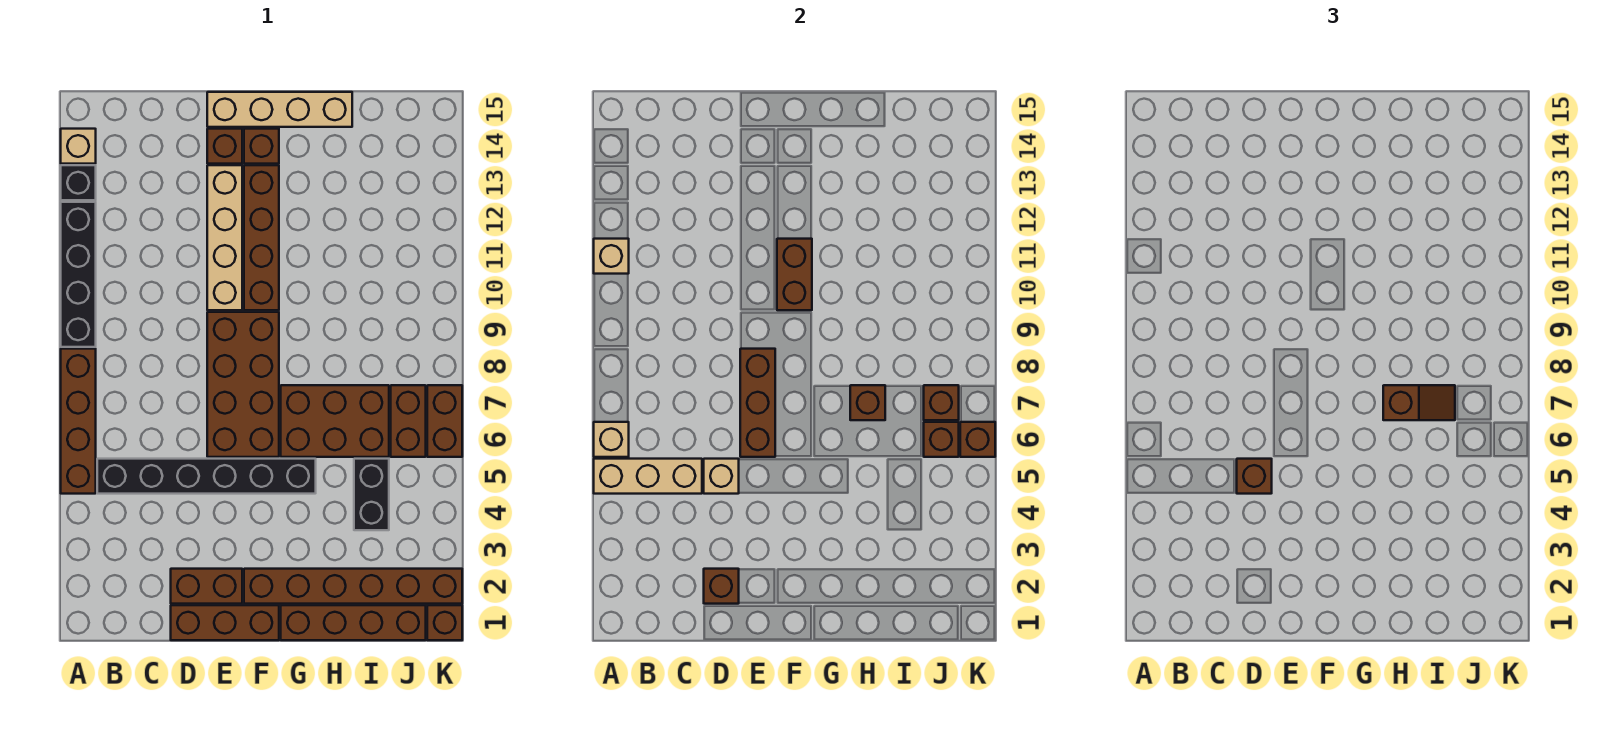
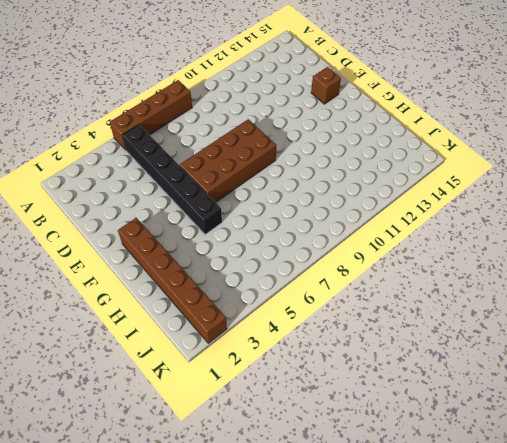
none -> black 1x4 brick [61,202,96,347]
none -> black 1x1 brick [61,165,96,200]
none -> tan 1x1 brick [61,129,96,164]
none -> brown 1x3 brick [171,605,279,640]

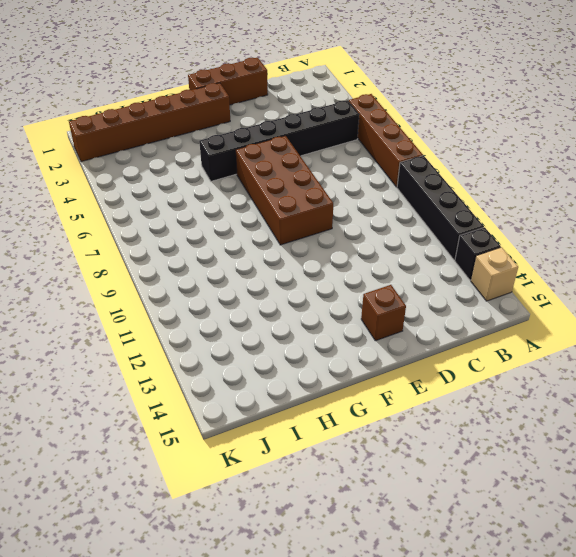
none -> brown 1x2 brick [171,569,242,604]
none -> tan 1x4 brick [207,165,242,310]
none -> tan 1x4 brick [207,92,352,127]
none -> brown 1x4 brick [244,165,279,310]

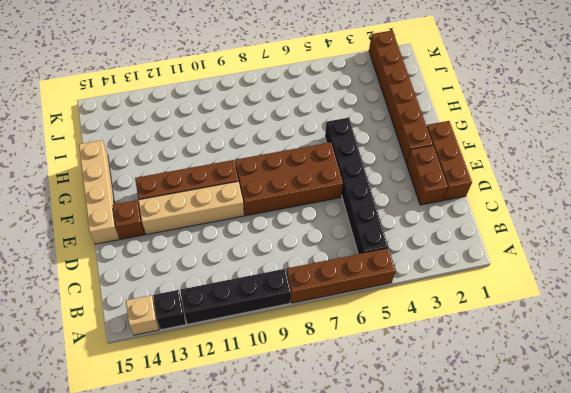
none -> brown 1x1 brick [244,129,279,164]
none -> brown 1x4 brick [281,605,426,640]
none -> brown 2x3 brick [281,385,389,457]
none -> black 1x2 brick [354,459,389,530]

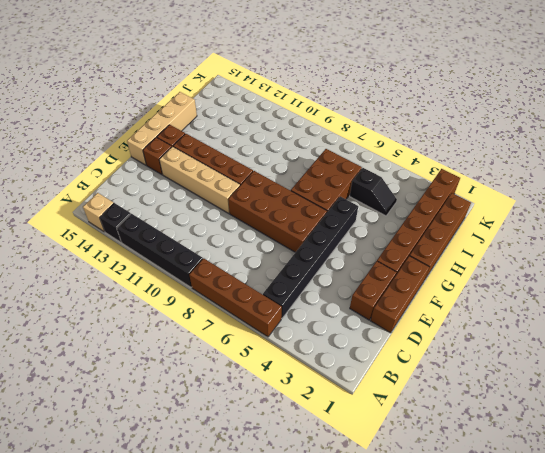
black 1x2 slope [350,168,397,216] -> black 1x2 brick [354,459,389,530]
none -> brown 1x2 brick [391,385,426,457]
none -> brown 1x1 brick [427,605,462,640]
none -> brown 1x2 brick [427,385,462,457]
none -> tan 1x3 brick [594,459,702,494]

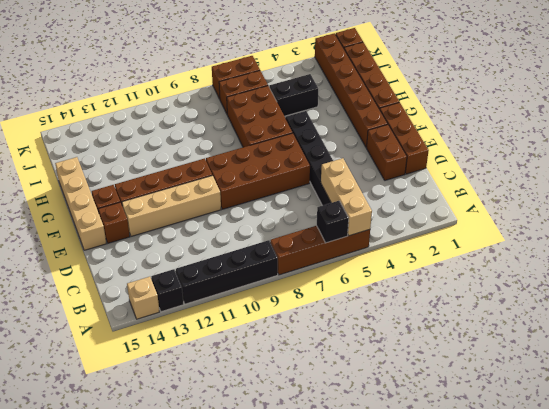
black 1x1 brick [317,201,349,243] -> tan 1x1 brick [594,422,629,457]
none -> tan 1x1 brick [594,239,629,274]
none -> brown 1x1 brick [704,569,739,604]
none -> tan 1x1 brick [704,459,739,494]
none -> brown 1x3 brick [740,349,775,457]

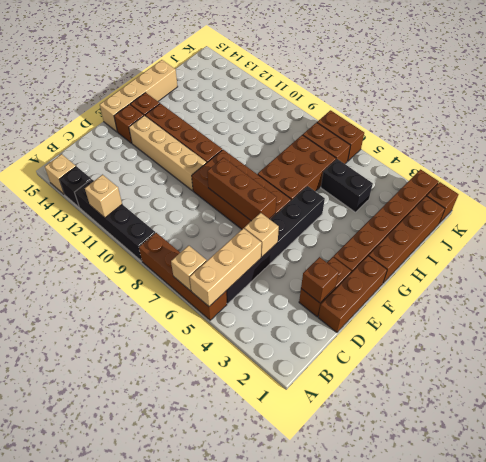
none -> brown 1x2 brick [777,239,812,310]
none -> brown 1x1 brick [850,385,885,420]
none -> brown 1x1 brick [924,422,959,457]
none -> brown 1x1 brick [924,385,959,420]

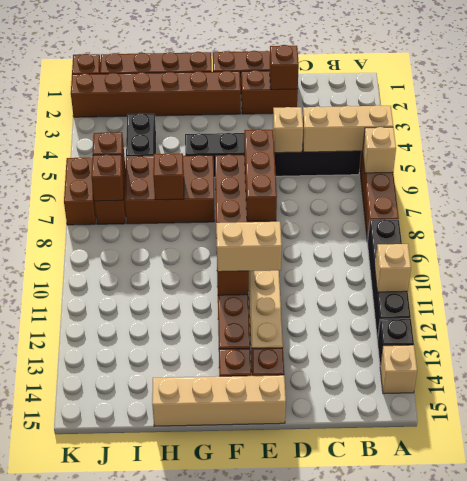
tan 1x2 brick [216,222,282,272] -> none
none -> brown 1x1 brick [960,422,995,457]
none -> brown 1x1 brick [1237,459,1272,494]
none -> brown 1x2 slope [1383,385,1455,420]

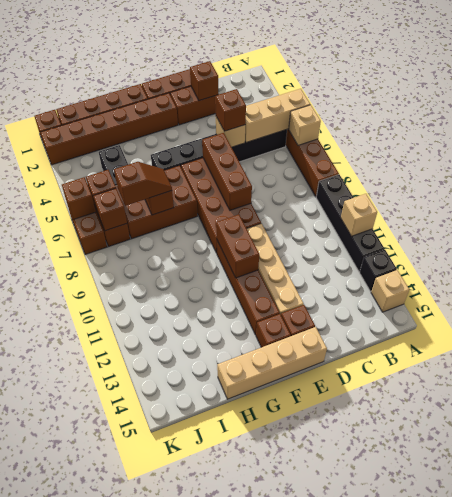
brown 1x2 slope [114,162,172,206] -> brown 1x2 slope turned to [1383,385,1455,420]

